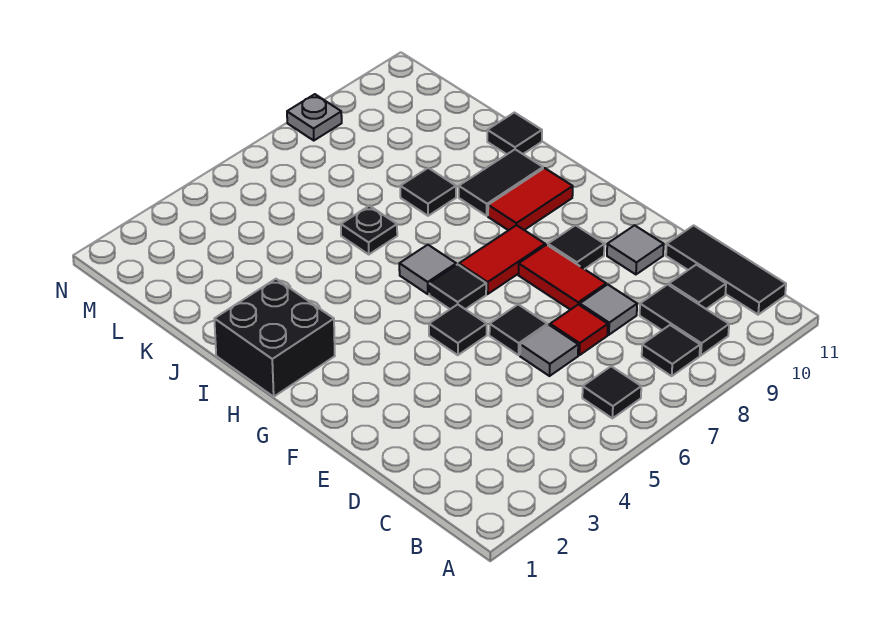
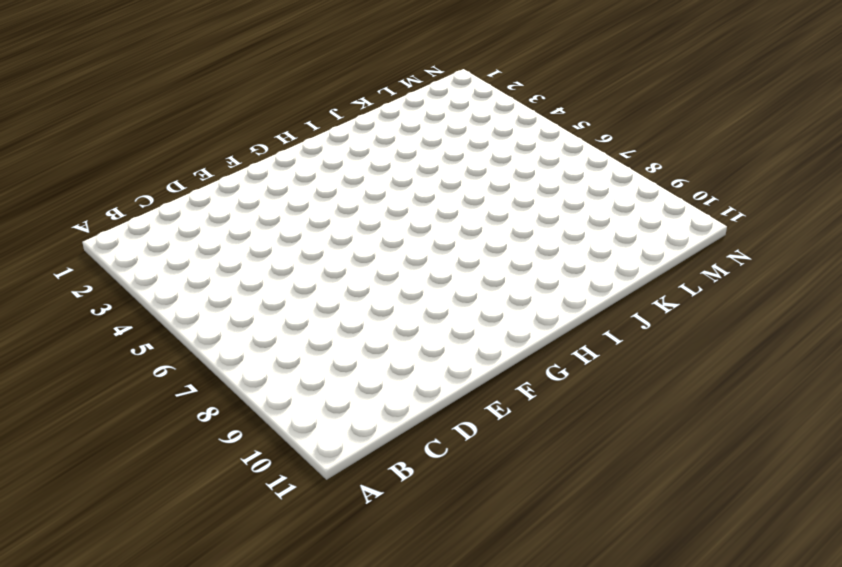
none -> black 1x1 tile [582,366,641,418]
none -> black 1x1 tile [642,325,700,376]
none -> black 1x2 tile [640,285,729,355]

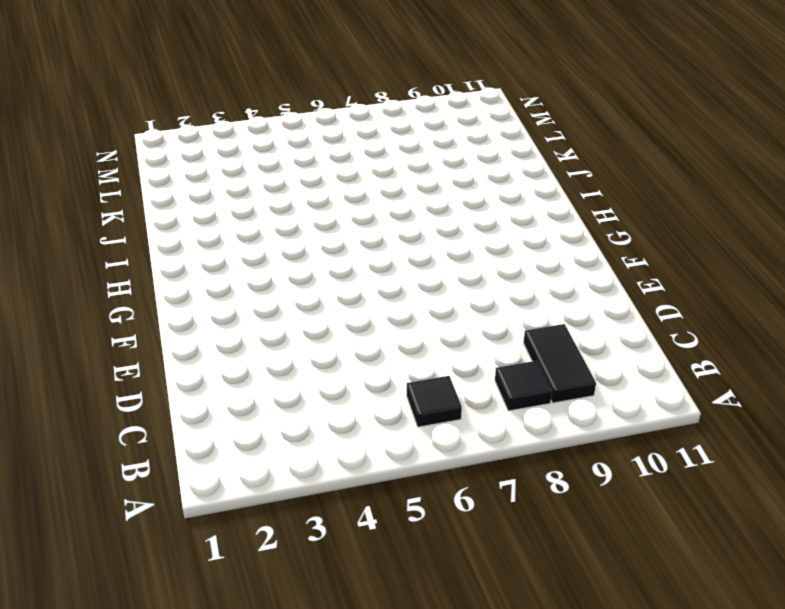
none -> black 1x3 tile [666,225,786,315]
none -> black 1x1 tile [669,265,726,309]
none -> grey 1x1 tile [520,325,578,376]

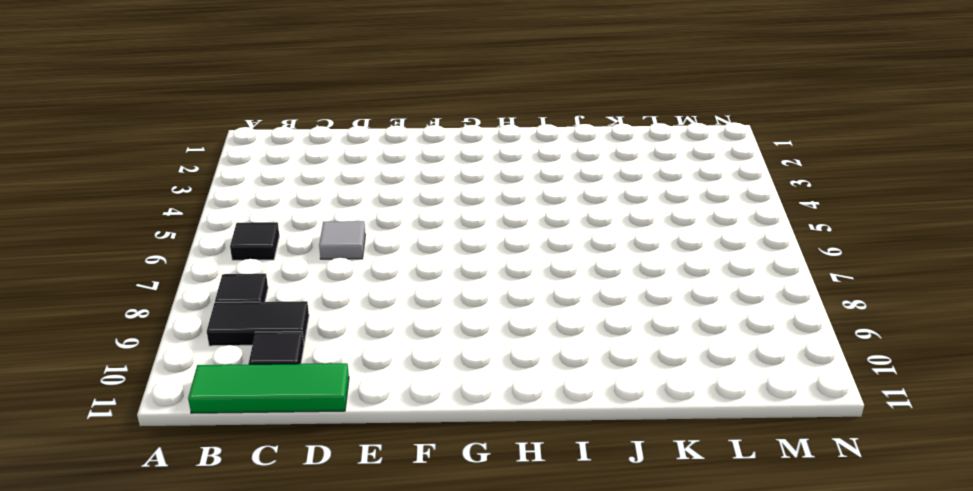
green 1x3 tile [188,363,349,413] -> black 1x3 tile [666,225,786,315]
none -> red 1x1 tile [550,304,608,355]
none -> grey 1x1 tile [580,284,637,335]
none -> black 1x1 tile [489,305,547,355]

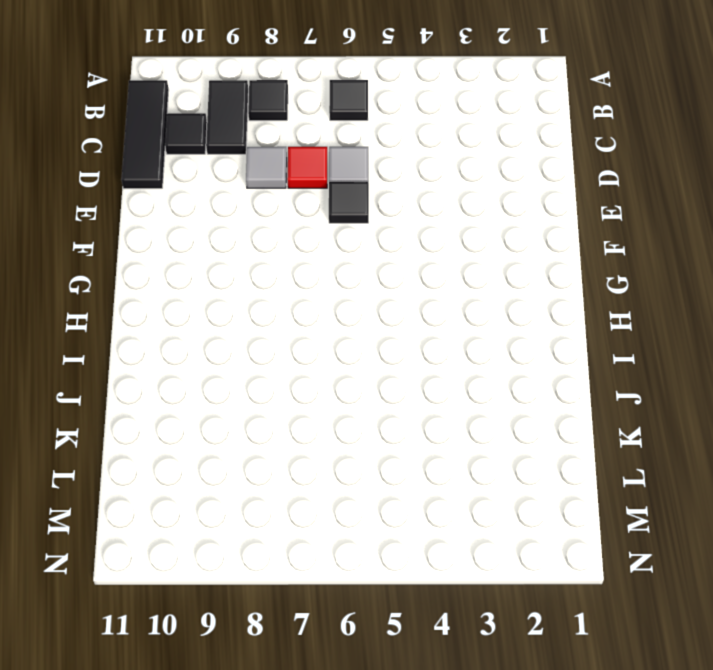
none -> red 1x2 tile [519,245,606,310]
none -> grey 1x1 tile [607,225,664,274]
none -> black 1x1 tile [429,304,487,355]

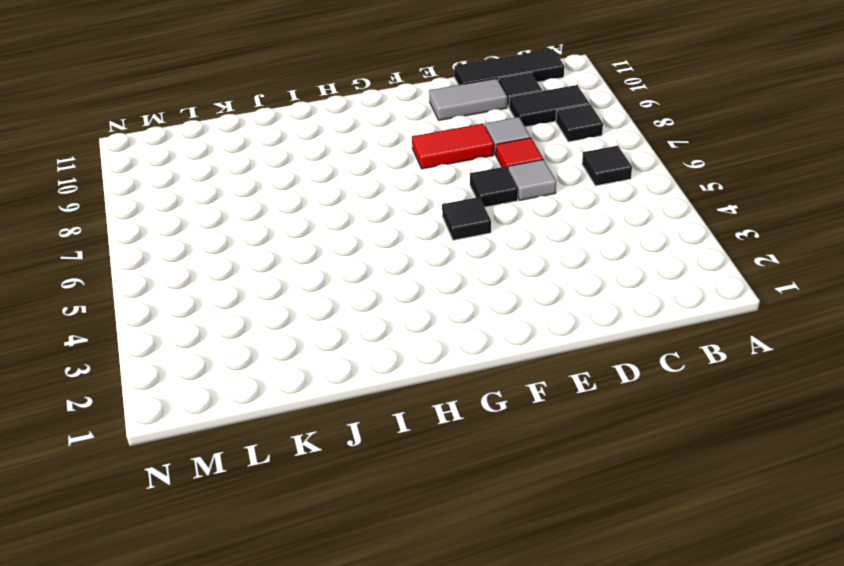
grey 1x2 tile [429,78,507,120] -> grey 1x1 tile [607,225,664,274]
none -> black 1x1 tile [548,225,604,269]
none -> black 1x1 tile [429,264,486,309]
none -> red 1x2 tile [459,225,545,294]

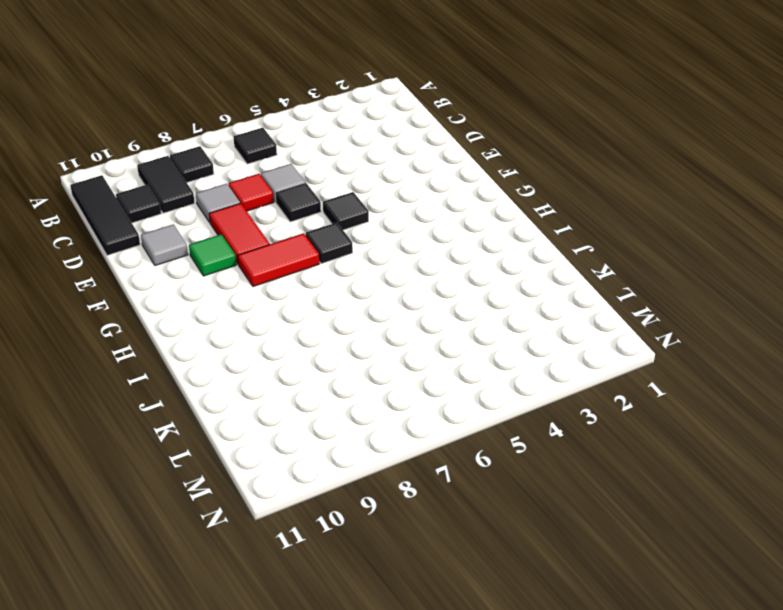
green 1x1 tile [189,234,236,276] -> black 1x1 tile [548,225,604,269]
none -> black 2x2 brick [214,279,335,397]
none -> grey 1x1 tile [399,245,456,294]
none -> red 1x2 tile [488,168,573,230]

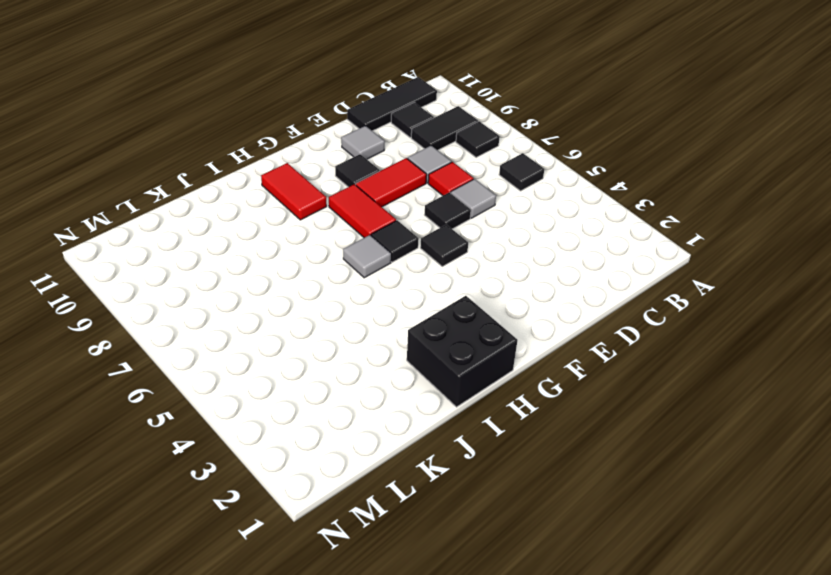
none -> black 1x2 tile [459,149,543,216]
none -> black 1x1 plate [341,206,397,254]
none -> black 1x1 tile [400,168,456,216]

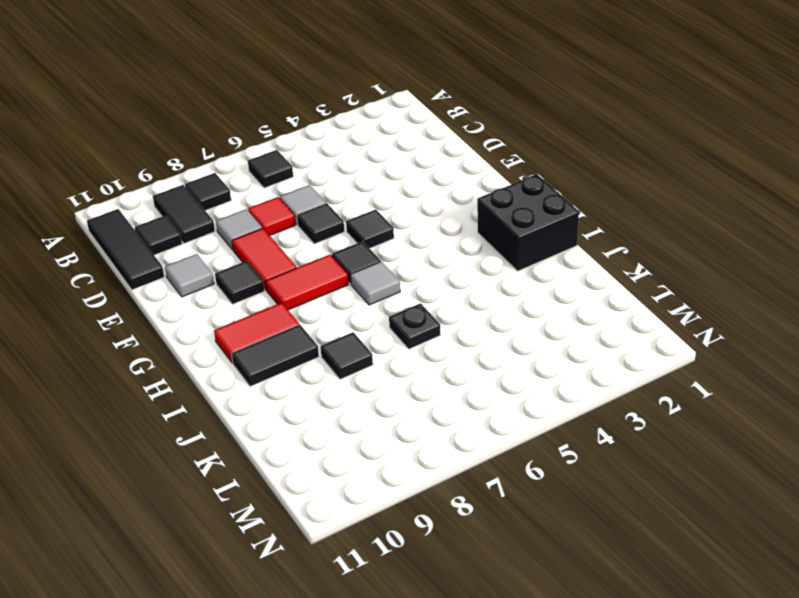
none -> black 1x1 tile [487,113,542,154]
none -> grey 1x1 plate [287,94,342,141]

